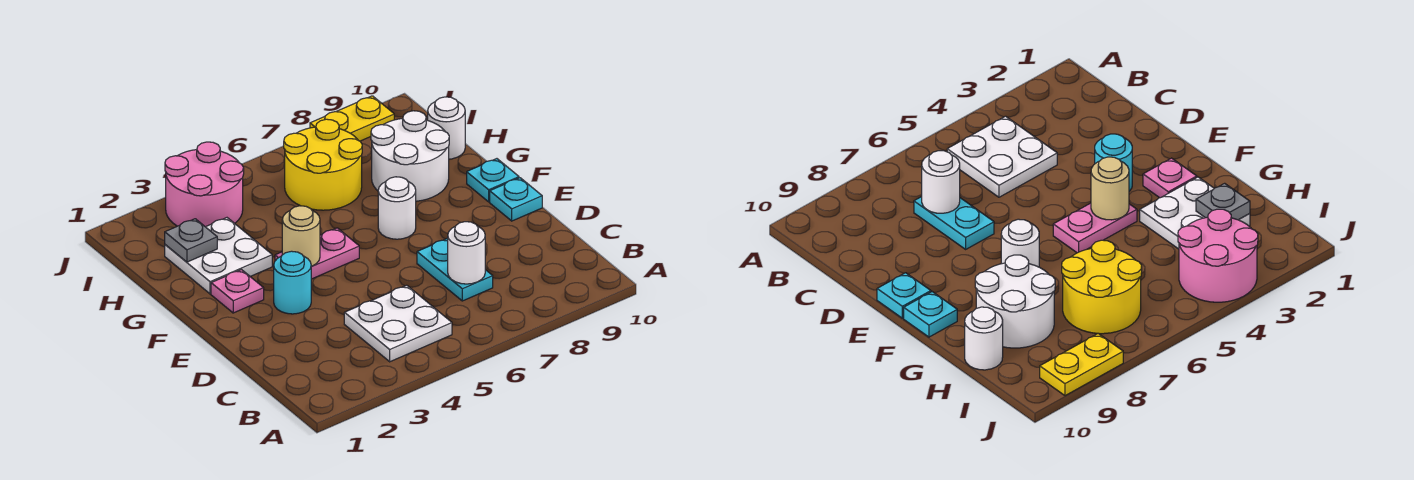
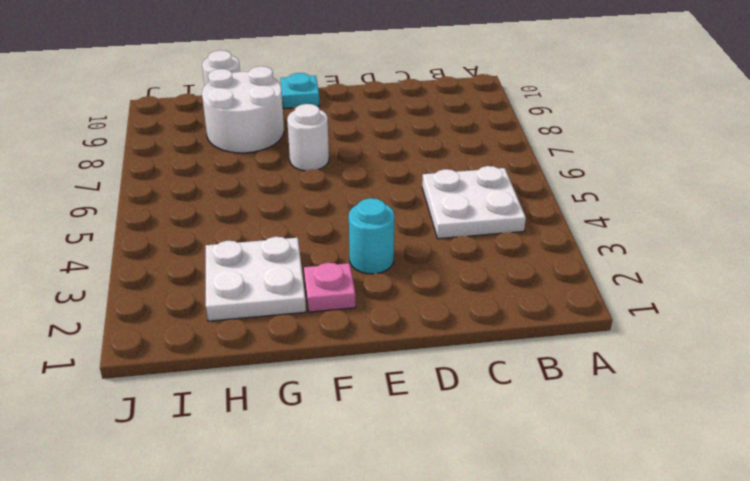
none -> cyan 1x2 plate [417,238,493,301]
none -> cyan 1x1 plate [490,178,542,221]
none -> pink 1x2 plate [275,228,359,279]

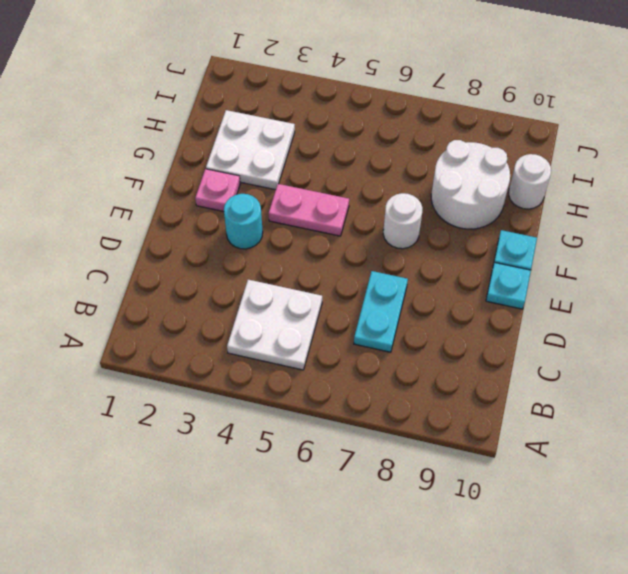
none -> yellow 2x2 round brick [284,119,362,210]
none -> pink 2x2 round brick [165,142,244,227]
none -> yellow 1x2 plate [310,96,394,141]

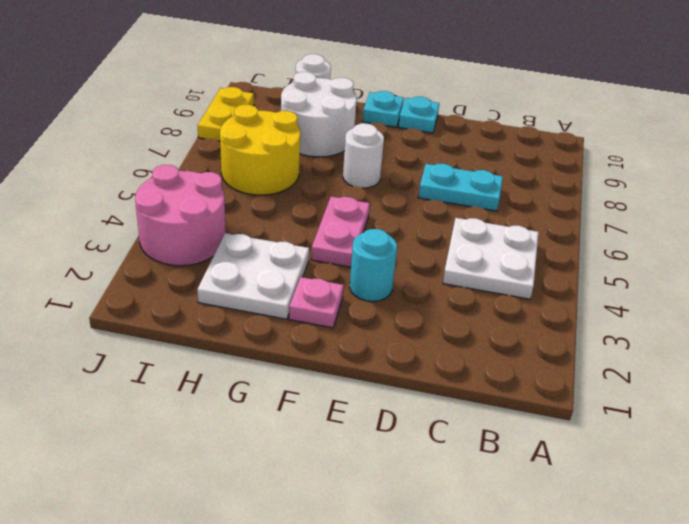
none -> white 1x1 round brick [448,222,485,284]
none -> tan 1x1 round brick [282,206,320,266]
none -> grey 1x1 plate [165,219,217,262]

